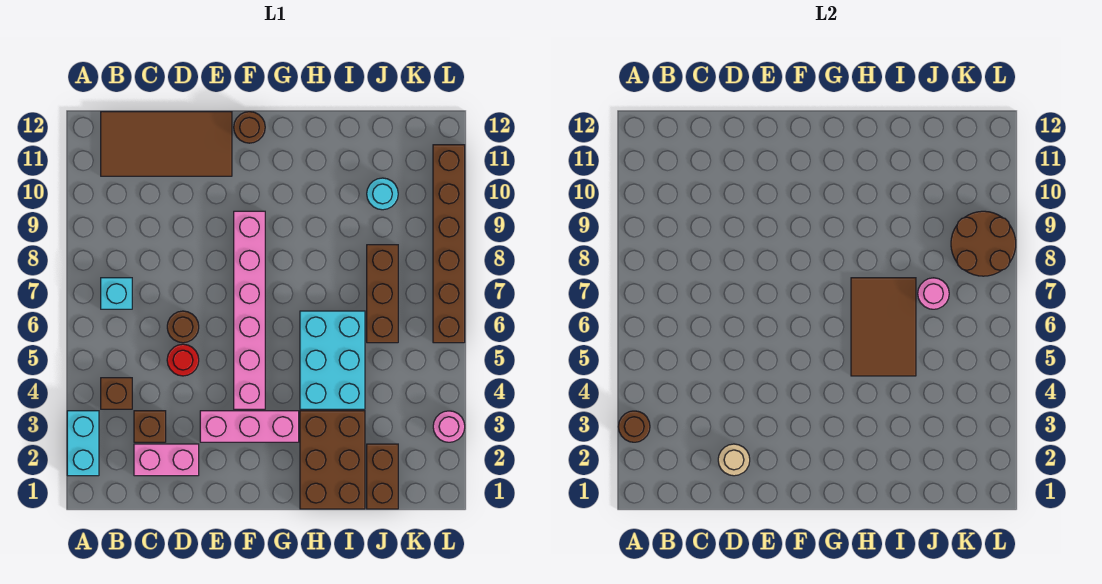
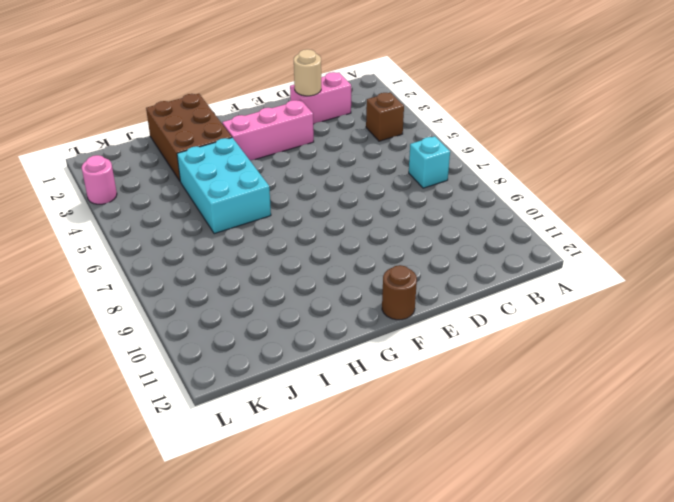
none -> cyan 1x2 brick [67,411,99,476]
none -> brown 2x4 tile [101,112,232,176]
none -> brown 1x1 brick [134,411,166,442]

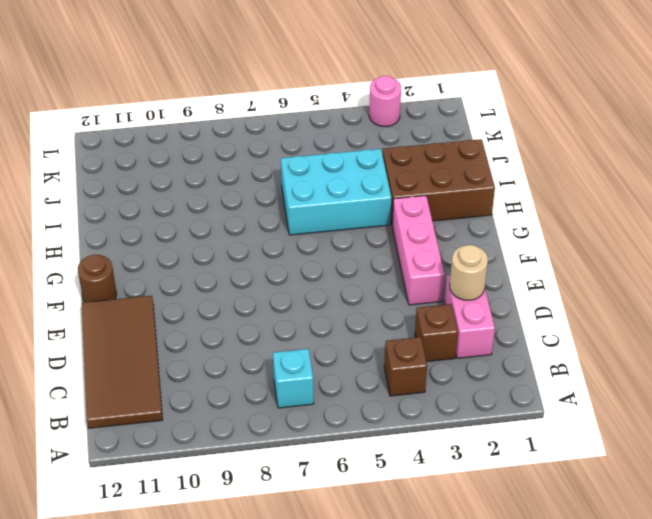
none -> cyan 1x2 brick [67,411,99,476]
none -> red 1x1 round brick [167,344,199,376]
none -> brown 1x1 round brick [167,311,199,343]

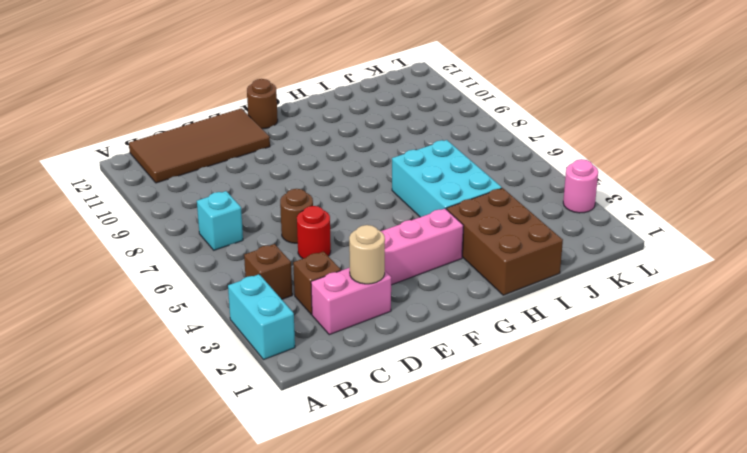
none -> pink 1x6 brick [234,211,265,409]
none -> brown 1x2 brick [367,444,398,509]
none -> brown 1x3 brick [367,245,398,343]

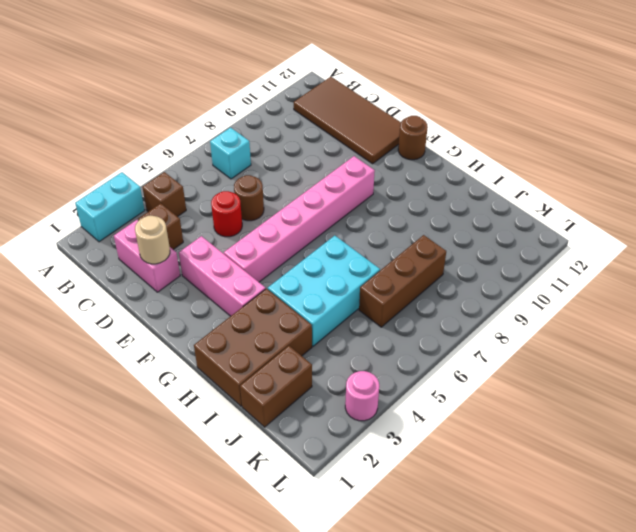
none -> cyan 1x1 round brick [367,178,398,210]
none -> brown 1x6 brick [433,145,465,343]
none -> brown 1x1 round brick [618,411,650,442]

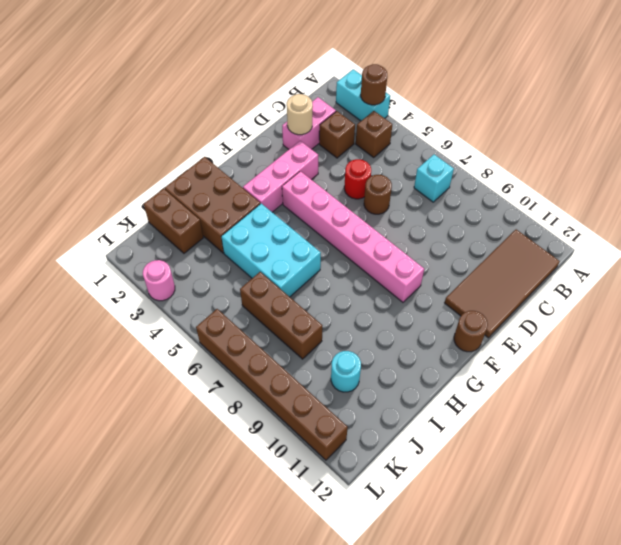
none -> brown 2x3 tile [851,278,916,376]
none -> pink 1x1 round brick [918,278,949,309]
none -> brown 2x2 round brick [951,211,1016,276]

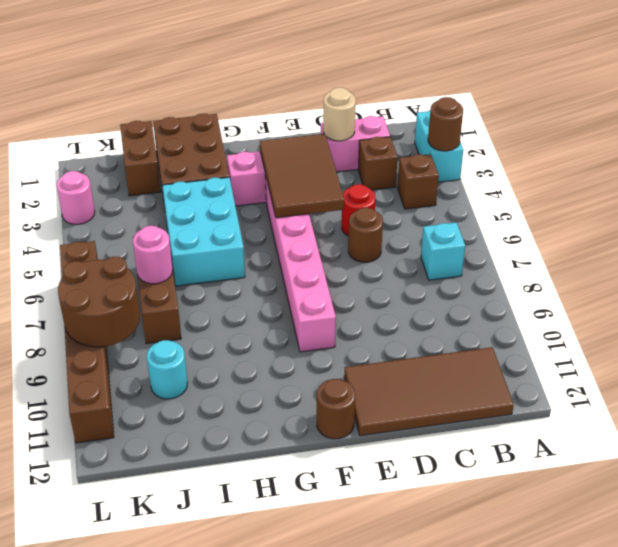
brown 2x3 tile [260,134,344,218] -> brown 2x3 tile moved to [851,278,916,376]

